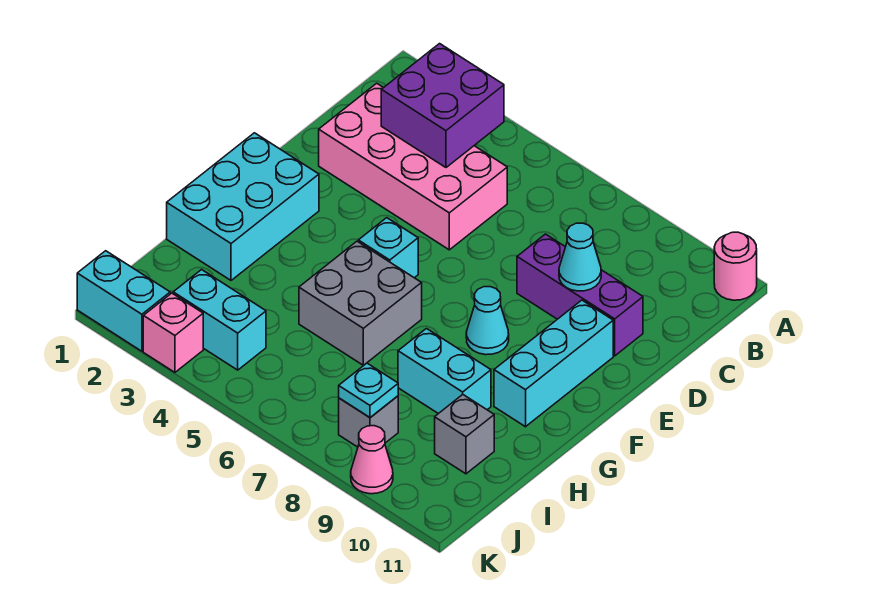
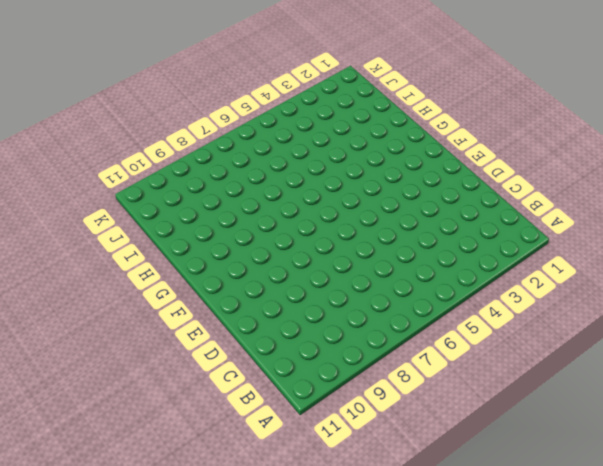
none -> pink 1x1 round brick [714,232,757,300]
none -> pink 2x4 brick [319,83,507,250]
none -> purple 1x3 brick [517,234,643,356]

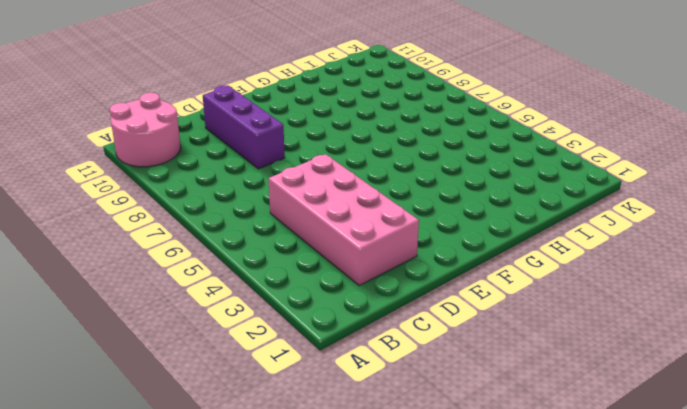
pink 2x2 round brick [110,93,181,167] -> pink 1x1 round brick [714,232,757,300]
none -> cyan 1x3 brick [494,300,613,427]
none -> cyan 2x3 brick [167,133,319,280]
none -> cyan 1x1 brick [358,218,418,278]

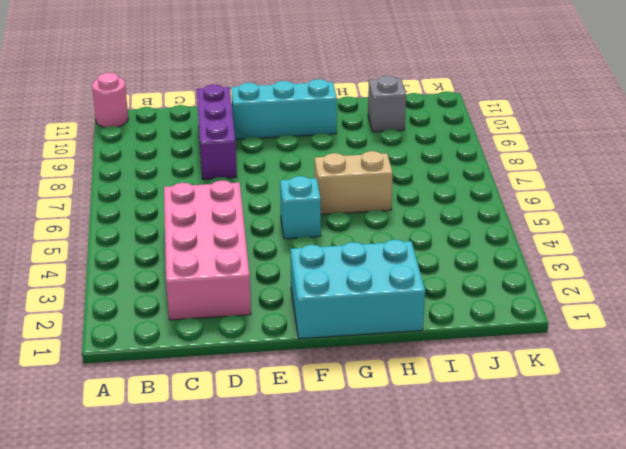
tan 1x2 brick [315,151,393,214] -> grey 2x2 brick [299,241,422,366]
none -> cyan 1x1 cone [466,287,509,355]
none -> cyan 1x2 brick [398,329,491,414]
none -> cyan 1x2 brick [173,270,266,370]

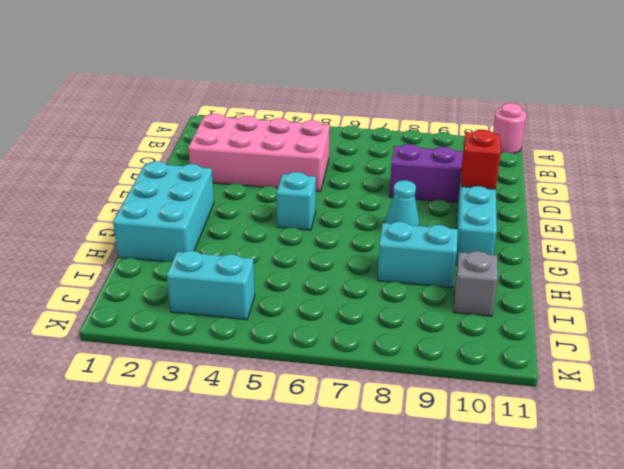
red 1x1 brick [461,130,501,189] -> none
none -> grey 2x2 brick [299,241,422,366]
none -> grey 1x1 brick [339,396,398,447]
none -> cyan 1x2 brick [77,251,170,351]

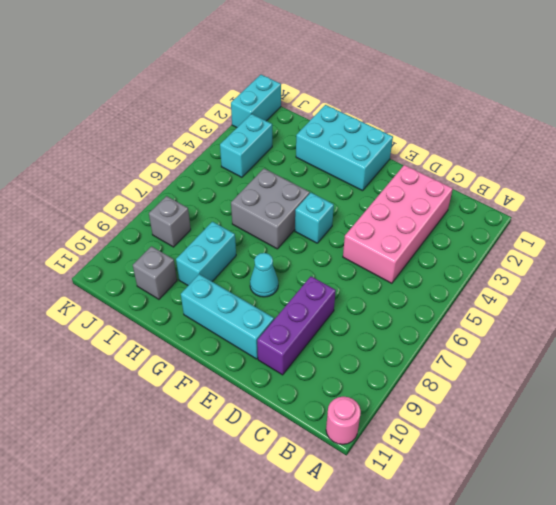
none -> pink 1x1 brick [143,293,203,372]
none -> pink 1x1 cone [351,426,393,494]
none -> purple 2x2 brick [381,44,504,167]

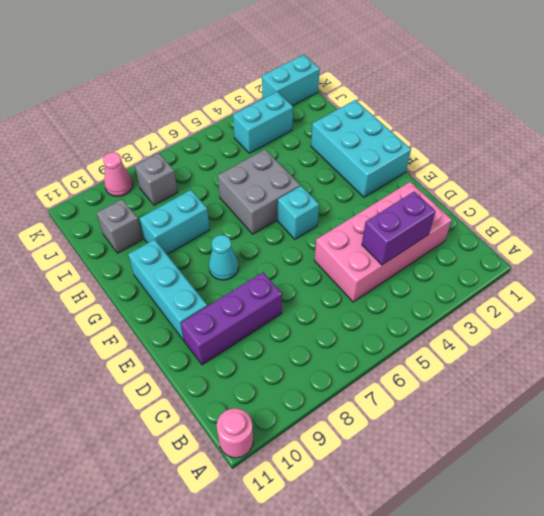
purple 1x2 brick [362,192,436,265] -> purple 2x2 brick [381,44,504,167]
none -> pink 1x1 brick [143,293,203,372]
none -> cyan 1x1 cone [559,223,601,291]
none -> cyan 1x1 plate [339,363,398,418]

